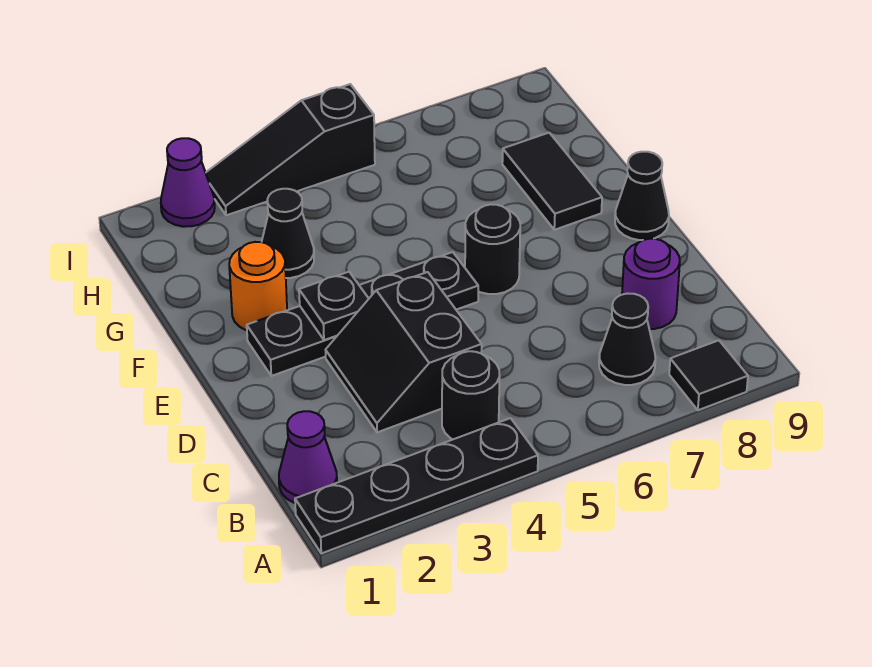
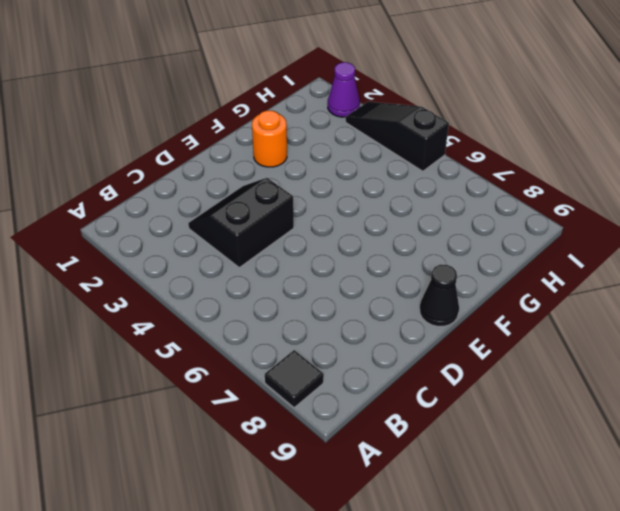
none -> black 1x4 plate [295,418,538,553]
none -> purple 1x1 cone [279,411,337,503]
none -> black 1x1 round brick [442,351,500,439]

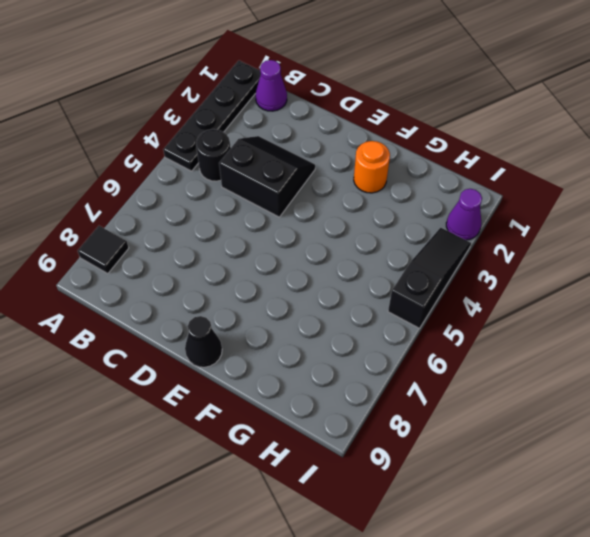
none -> black 1x1 cone [599,293,655,385]
none -> purple 1x1 round brick [622,239,680,329]
none -> black 1x4 plate [247,252,478,376]

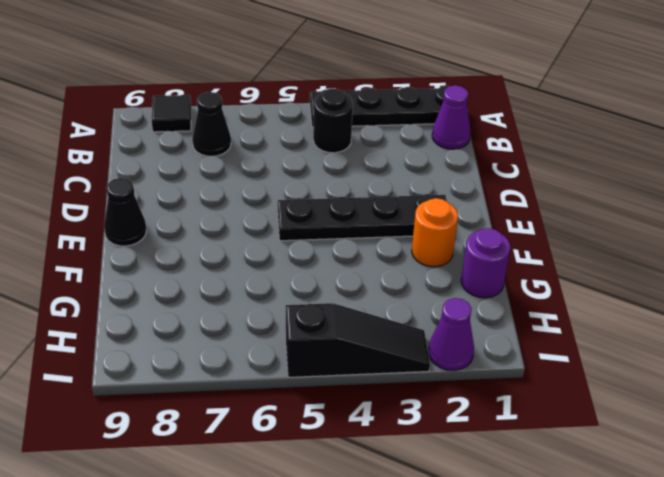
purple 1x1 round brick [461,228,510,298] -> purple 1x1 round brick moved to [622,239,680,329]
none -> black 2x2 slope [326,272,482,432]
none -> black 1x1 round brick [465,204,520,294]
none -> black 1x2 tile [502,133,602,230]

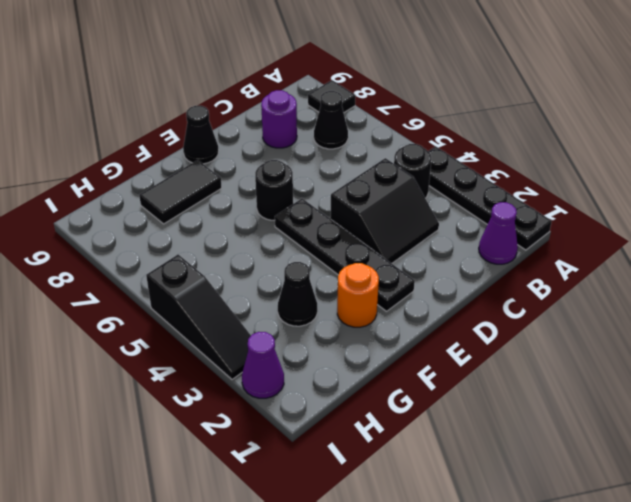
none -> black 1x1 plate [299,272,369,340]

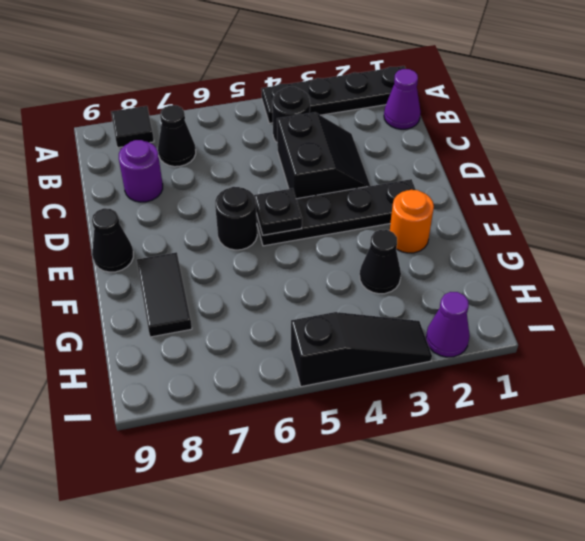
black 1x1 plate [254,188,302,235] -> black 1x1 plate moved to [299,272,369,340]

